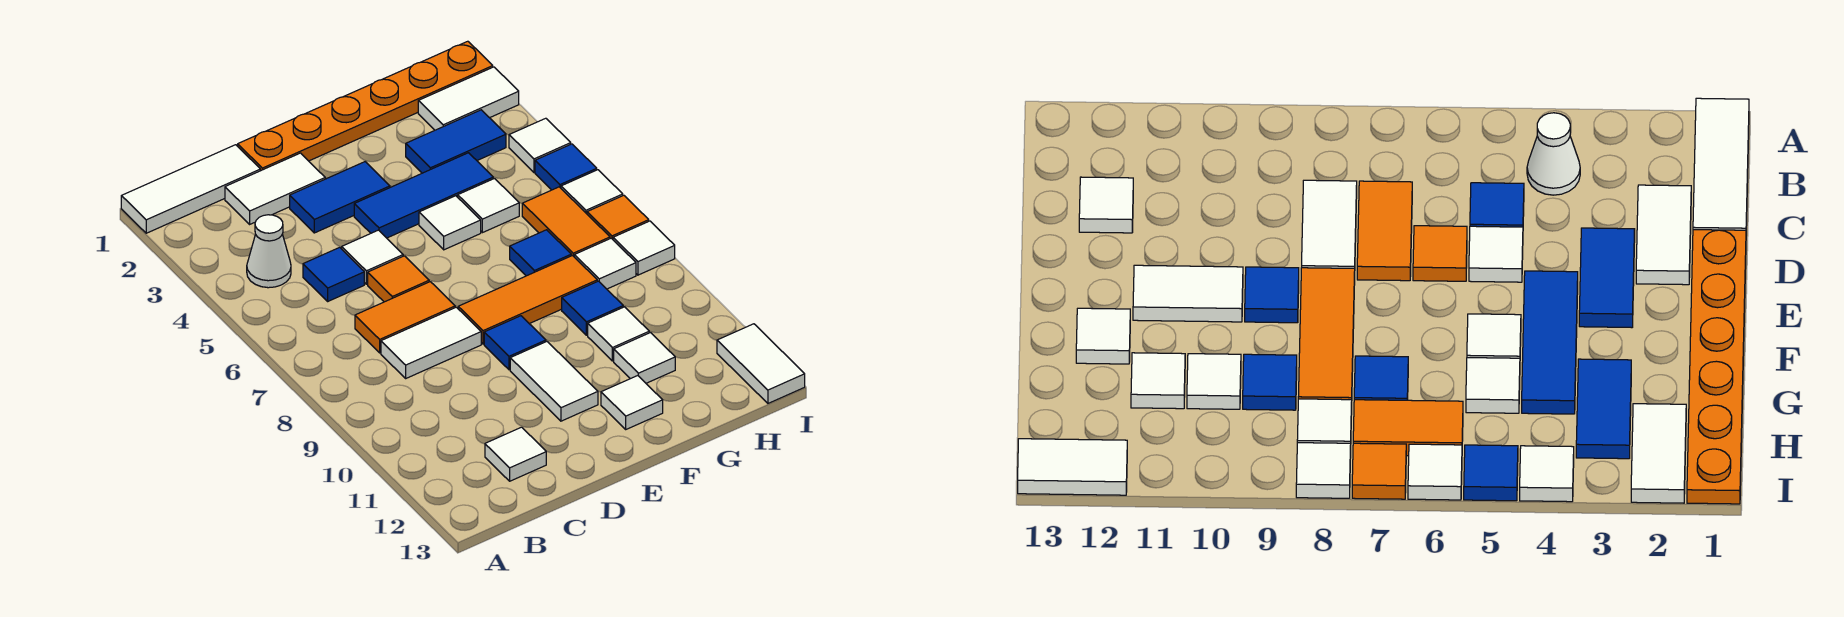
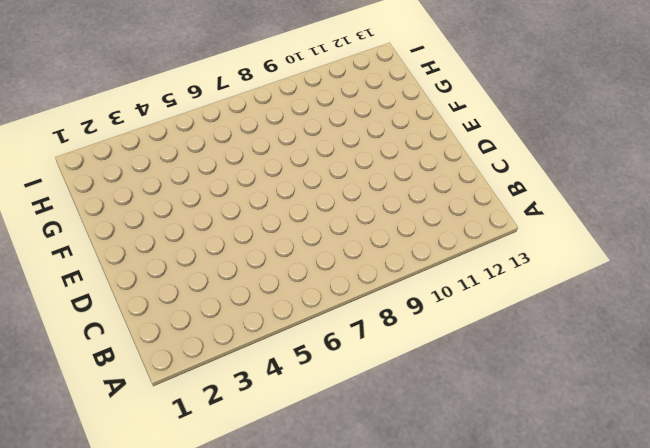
none -> white 1x3 tile [121,145,260,233]
none -> white 1x1 cone [247,215,291,288]
none -> white 1x2 tile [225,153,325,224]
none -> blue 1x1 tile [303,247,364,301]

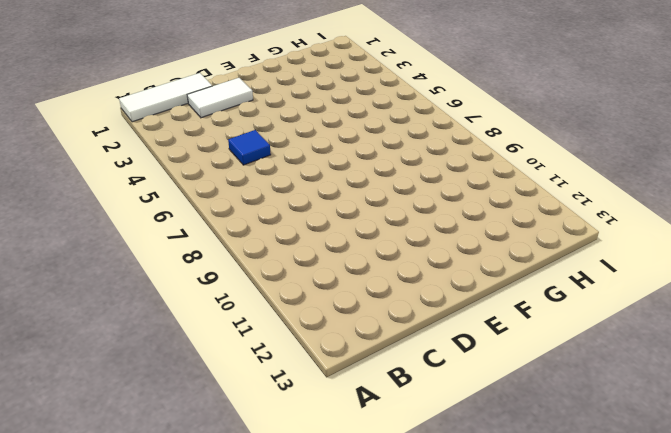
none -> white 1x1 cone [247,215,291,288]
none -> orange 1x2 tile [355,282,455,353]
none -> white 1x2 tile [381,307,481,378]
none -> white 1x1 tile [485,427,546,481]

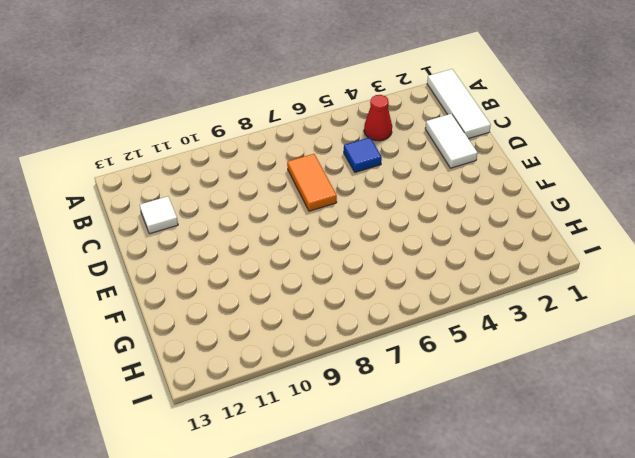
red 1x1 cone [364,95,392,141] -> white 1x1 cone [247,215,291,288]
none -> white 1x2 tile [381,307,481,378]
none -> orange 1x6 plate [238,41,493,171]
none -> blue 1x2 tile [290,162,390,233]
none -> white 1x1 tile [342,230,403,284]

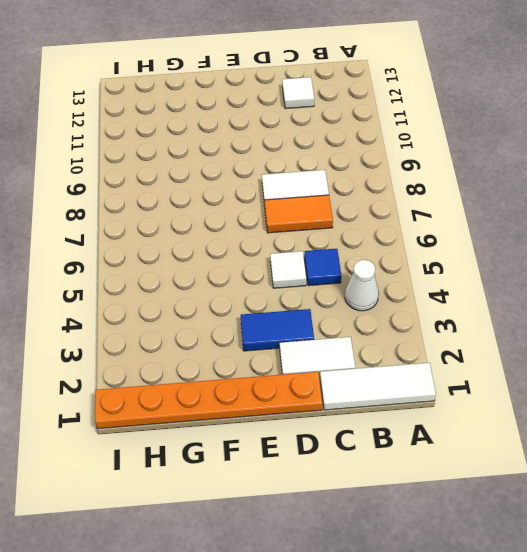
none -> orange 1x1 tile [368,256,429,302]
none -> blue 1x3 tile [354,153,493,238]
none -> orange 1x3 tile [458,256,597,344]
none -> blue 1x1 tile [484,316,546,370]

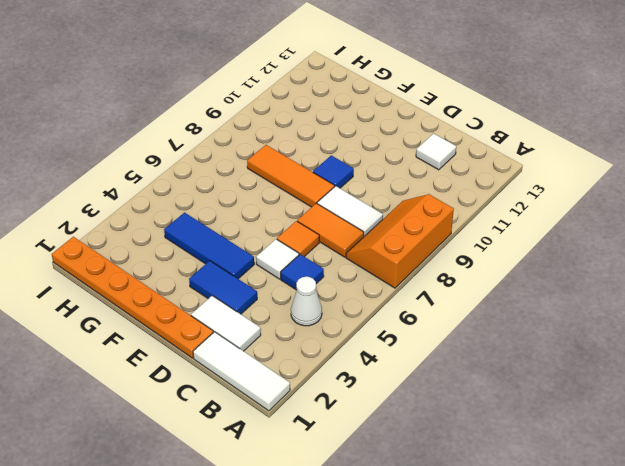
orange 2x3 slope [346,194,454,288] -> none
none -> white 1x2 tile [510,342,598,421]
none -> white 1x1 tile [419,196,481,250]
none -> white 1x1 tile [601,376,663,429]
none -> blue 1x2 tile [406,110,506,173]

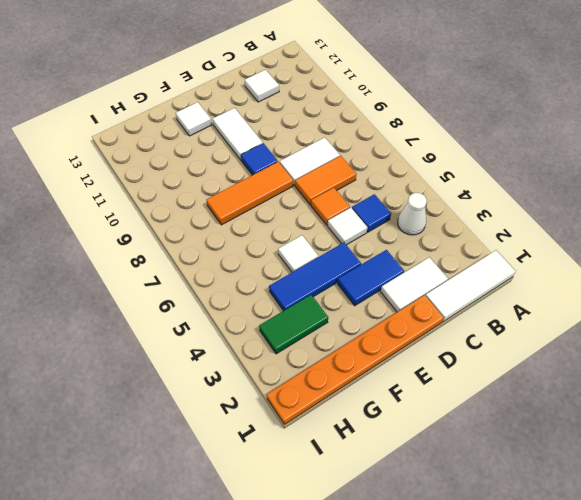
green 1x2 tile [259,295,328,354] -> blue 1x2 tile [406,110,506,173]
none -> white 1x1 tile [458,179,519,233]
none -> blue 1x1 tile [510,230,571,276]
none -> blue 1x1 tile [562,281,623,335]
none -> white 1x1 tile [588,307,649,361]

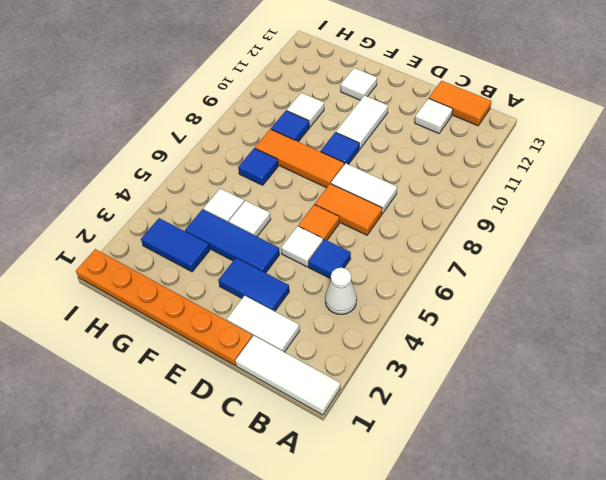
orange 1x2 tile [429,81,492,126] -> orange 1x2 tile turned to [522,187,610,256]
none -> white 1x1 tile [614,333,675,383]
none -> white 1x2 tile [418,67,519,130]
none -> white 1x1 tile [574,238,636,289]
none -> white 1x1 tile [509,118,571,172]

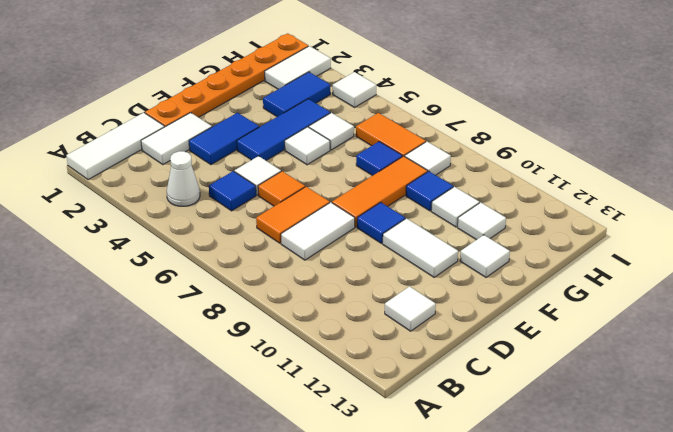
none -> blue 1x1 tile [535,144,597,190]
none -> white 1x1 tile [561,170,623,214]
none -> orange 1x1 tile [587,195,649,239]
none -> white 1x1 tile [613,221,675,275]

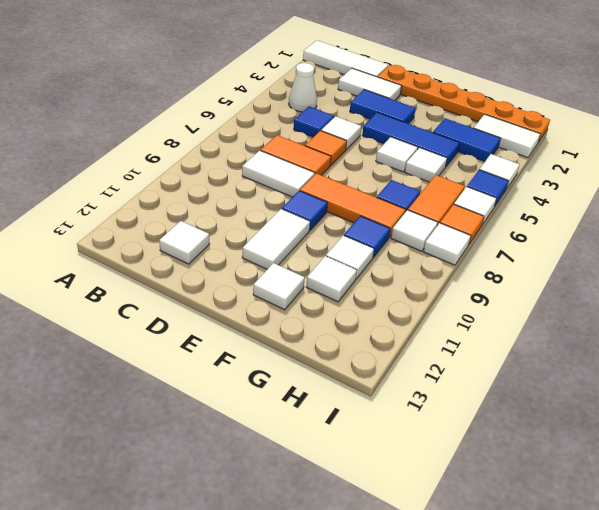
none -> white 1x2 tile [717,324,805,403]

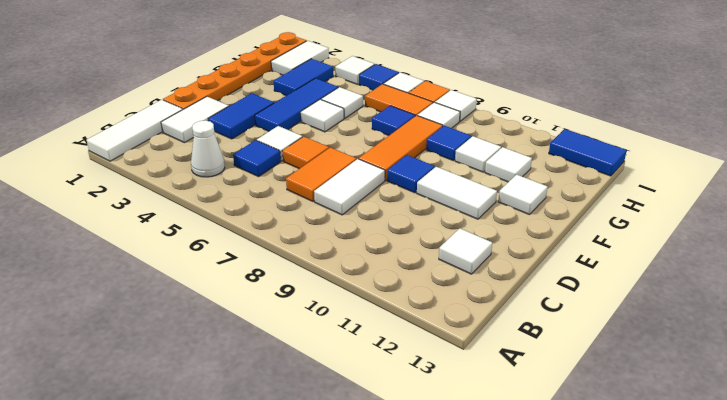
blue 1x2 tile [549,129,627,176] -> white 1x2 tile [717,324,805,403]

